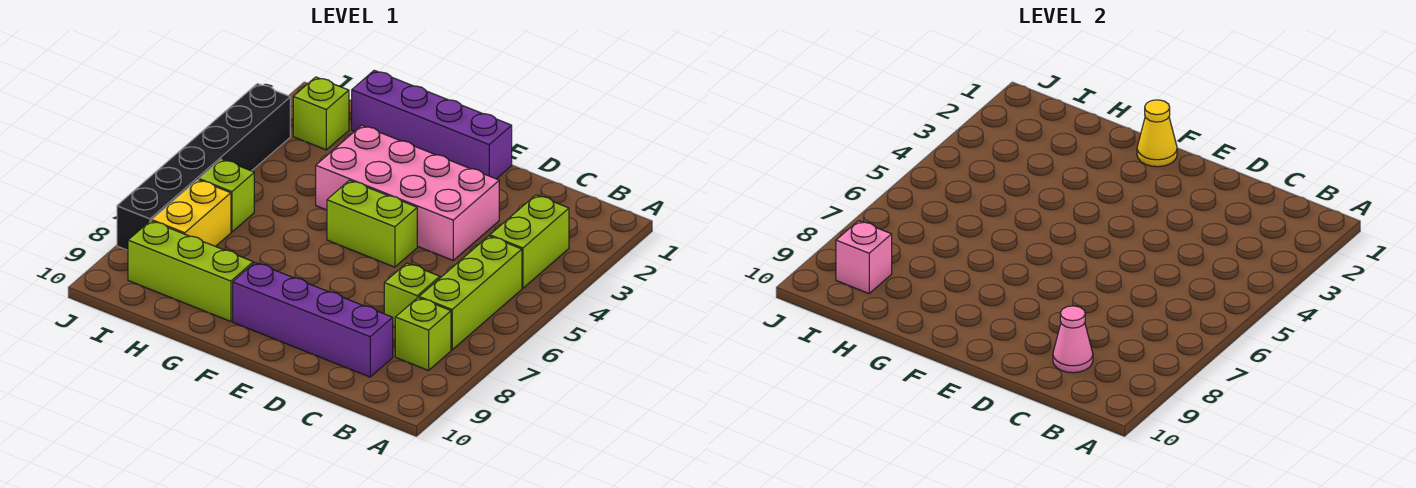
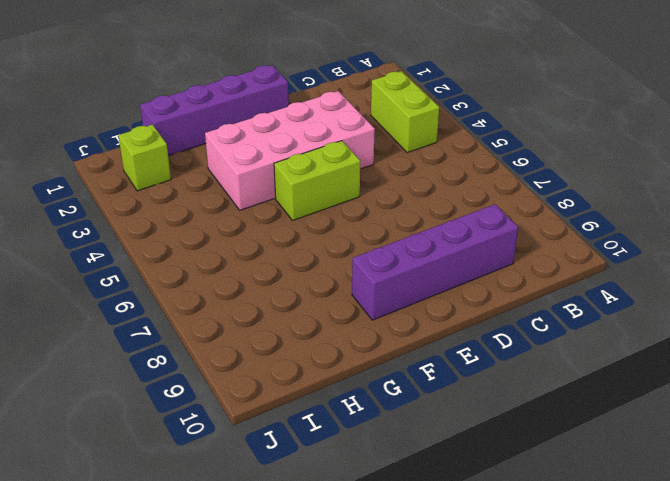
none -> lime 1x3 brick [419,236,522,350]
none -> lime 1x1 brick [395,298,451,370]
none -> lime 1x1 brick [384,263,440,327]

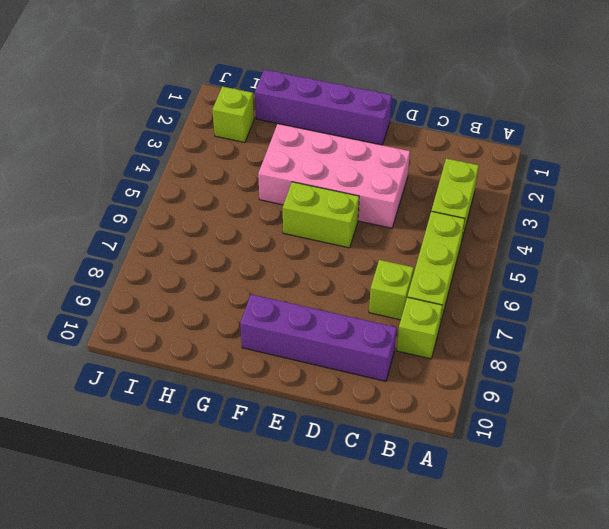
none -> lime 1x3 brick [128,221,253,321]
none -> lime 1x1 brick [199,159,254,232]
none -> yellow 1x2 brick [152,180,231,247]

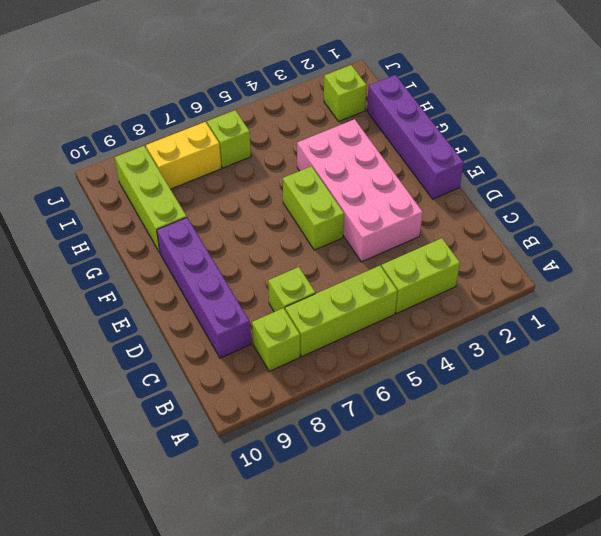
none -> black 1x6 brick [117,84,290,250]
none -> pink 1x1 cone [1053,306,1093,373]
none -> yellow 1x1 cone [1137,100,1177,167]

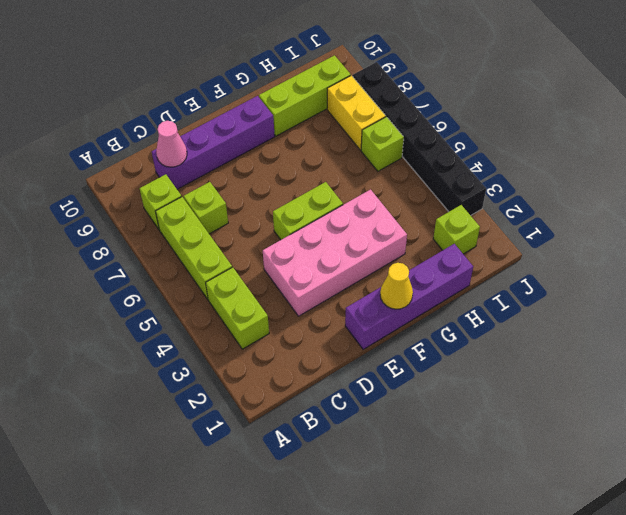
none -> pink 1x1 brick [836,221,892,293]

